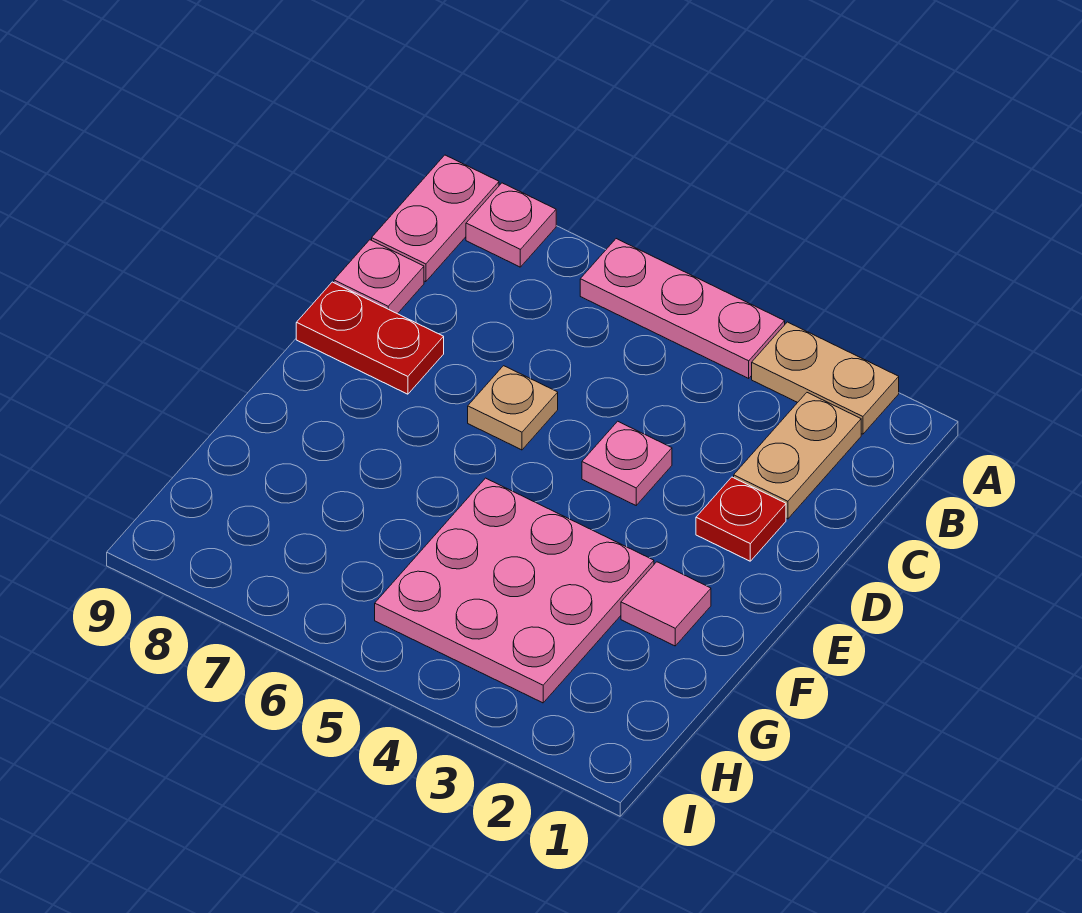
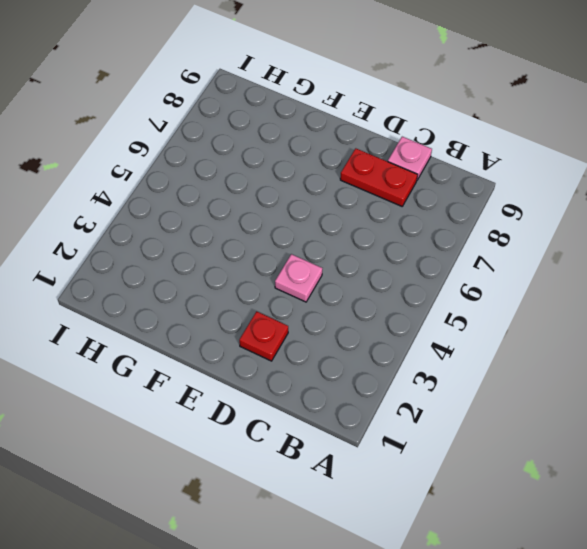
red 1x2 plate [340,148,418,206] -> red 1x2 plate turned to [296,282,444,394]
none -> tan 1x2 plate [752,322,899,434]
none -> pink 1x3 plate [580,239,785,378]
none -> pink 1x1 plate [466,183,556,267]

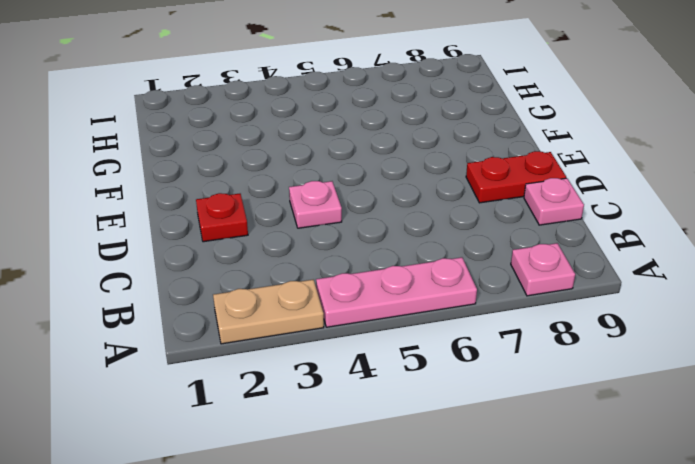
none -> pink 1x2 plate [372,155,499,282]
none -> tan 1x2 plate [734,393,861,519]
none -> tan 1x1 plate [468,366,558,450]

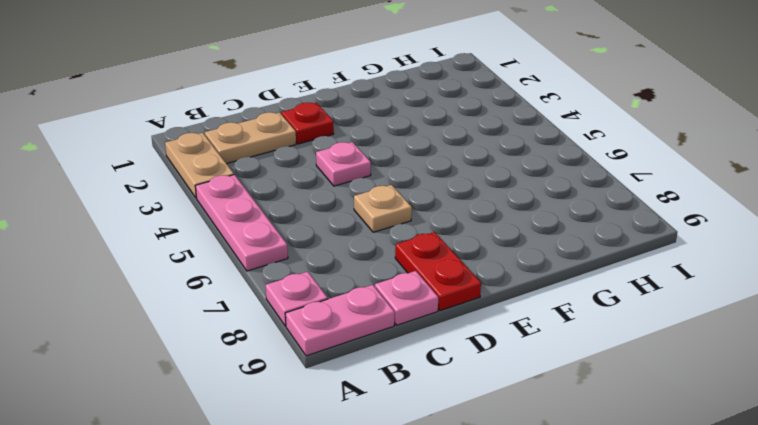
none -> pink 1x1 tile [621,562,711,646]
none -> pink 3x3 plate [375,478,654,703]

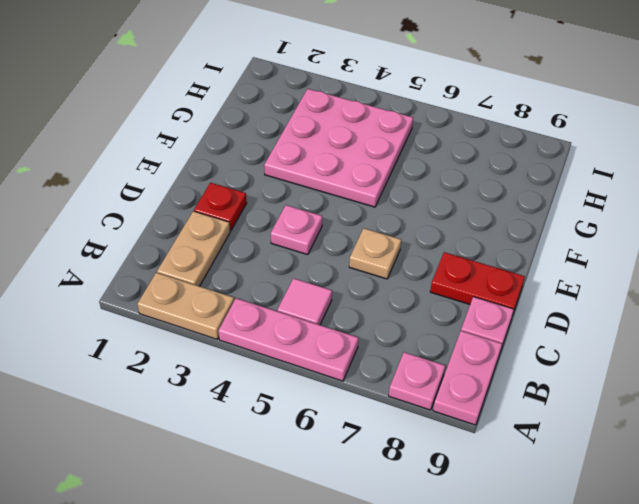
pink 1x1 tile [277,278,332,325] -> pink 1x1 tile moved to [621,562,711,646]

